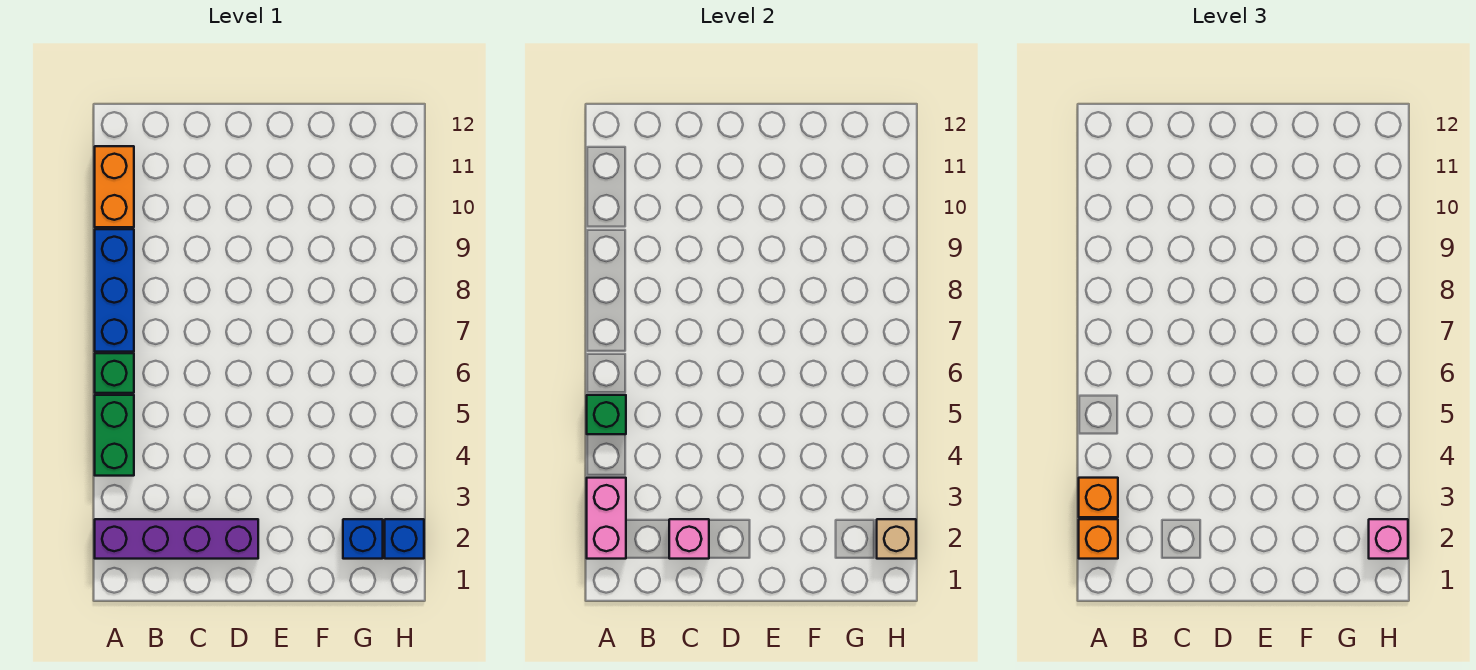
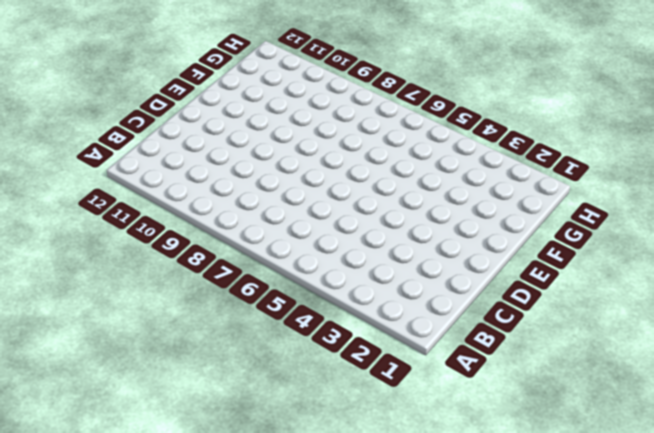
none -> purple 1x4 brick [95,519,258,559]
none -> green 1x2 brick [95,395,134,476]
none -> green 1x1 brick [95,353,134,393]

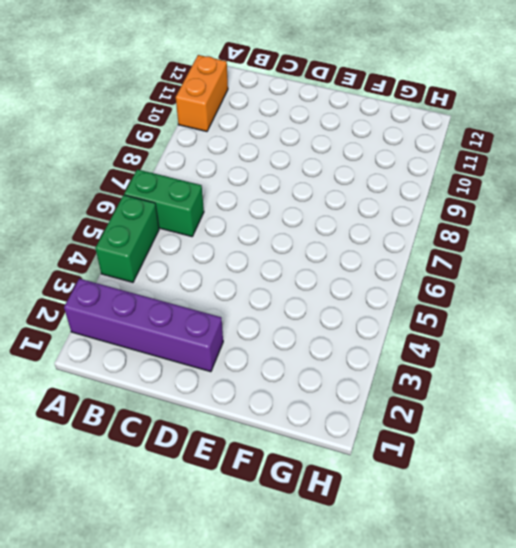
green 1x2 brick [124,169,204,237] -> green 1x1 brick [95,353,134,393]
none -> blue 1x3 brick [95,229,134,352]
none -> blue 1x1 brick [343,519,383,559]
none -> blue 1x1 brick [385,519,424,559]

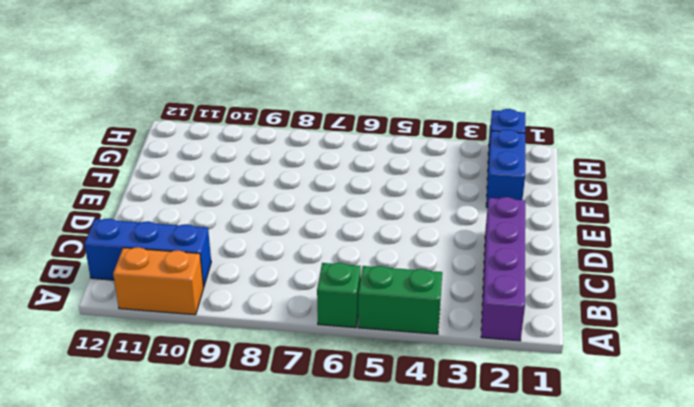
blue 1x3 brick [84,219,211,287] -> blue 1x3 brick moved to [95,229,134,352]
blue 1x2 brick [486,129,525,208] -> blue 1x1 brick [343,519,383,559]
none -> pink 1x2 brick [587,478,626,559]
none -> green 1x1 brick [587,395,626,434]
none -> pink 1x1 brick [669,519,709,559]

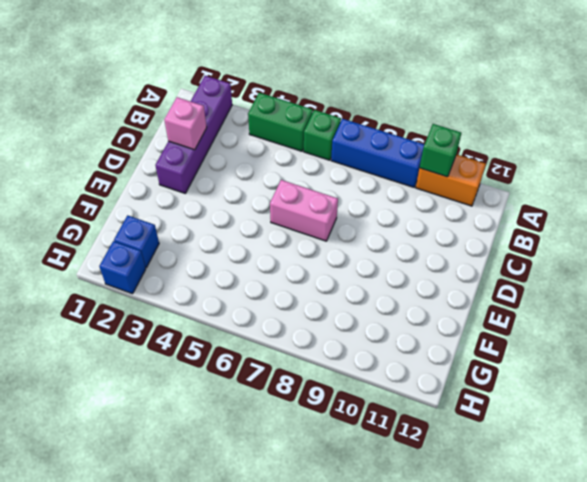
green 1x1 brick [420,124,461,177] -> green 1x1 brick moved to [587,395,626,434]
pink 1x2 brick [270,180,338,241] -> pink 1x2 brick moved to [587,478,626,559]
none -> tan 1x1 brick [877,519,916,559]
none -> orange 1x1 brick [1079,519,1118,559]
none -> orange 1x1 brick [1079,478,1118,517]

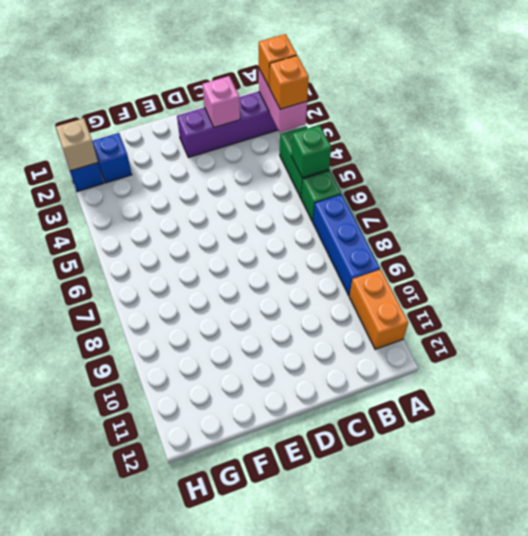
none -> pink 1x1 brick [1369,519,1408,559]

